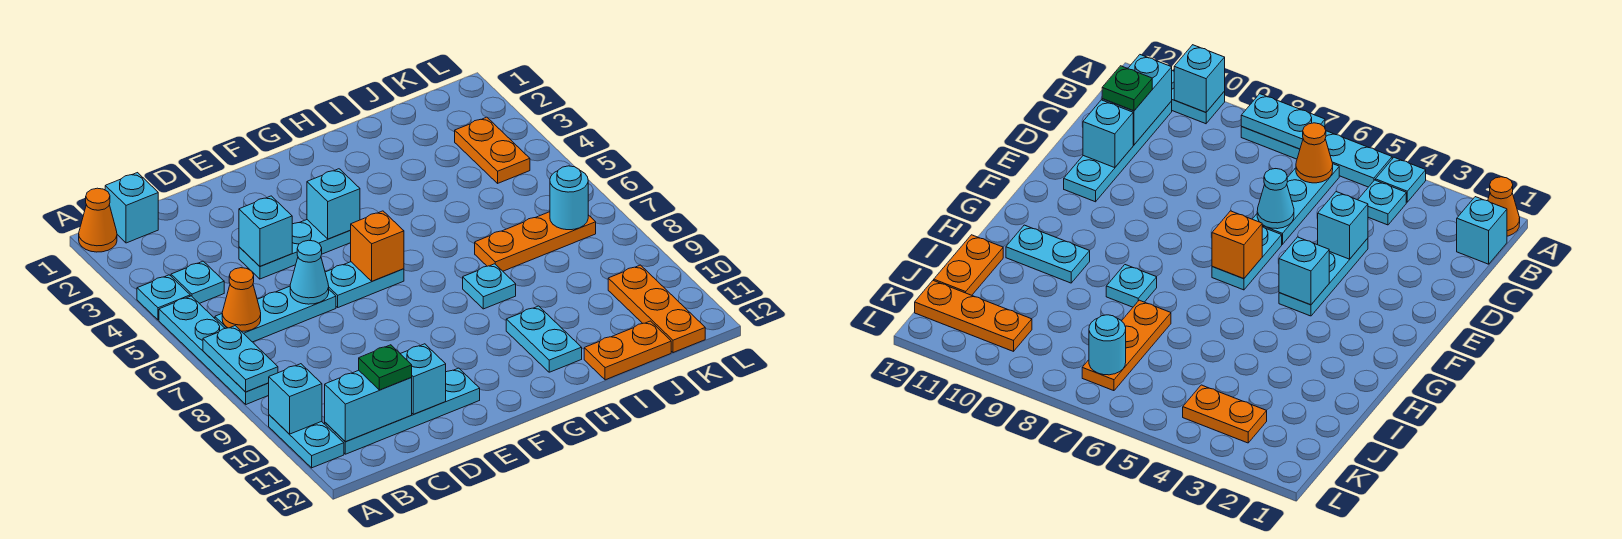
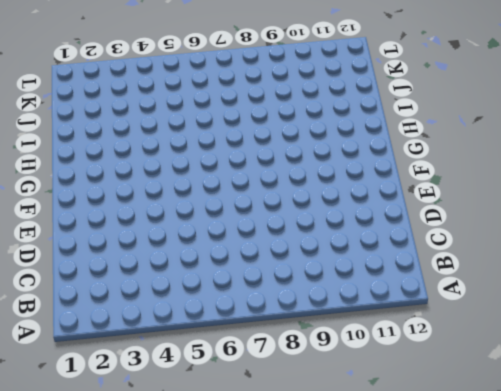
none -> orange 1x1 cone [79,188,117,252]
none -> cyan 1x1 plate [137,275,190,320]
none -> cyan 1x4 plate [159,296,269,404]

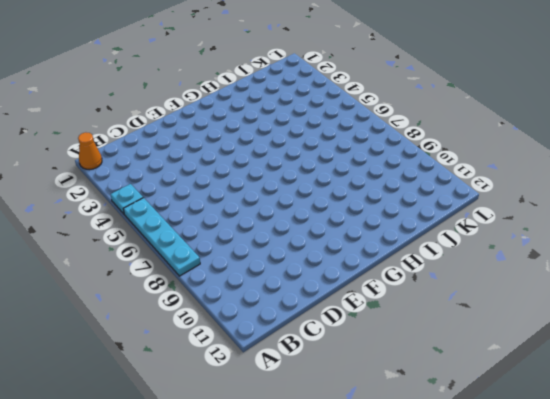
none -> cyan 1x2 plate [269,415,344,468]
none -> cyan 1x1 brick [105,173,158,243]
none -> cyan 1x1 plate [171,261,224,303]

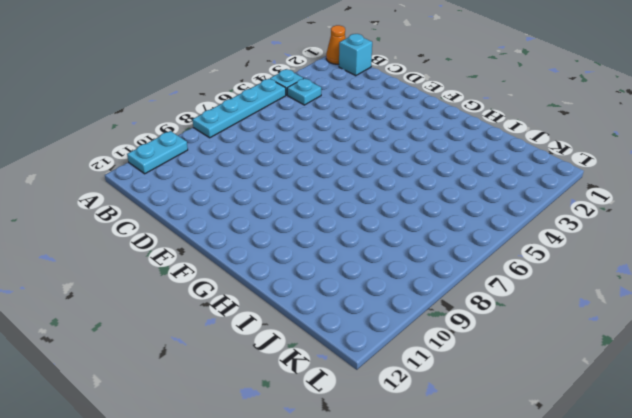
none -> cyan 1x3 plate [215,286,336,342]
none -> cyan 1x4 plate [325,368,480,454]
none -> cyan 1x3 plate [239,220,351,279]

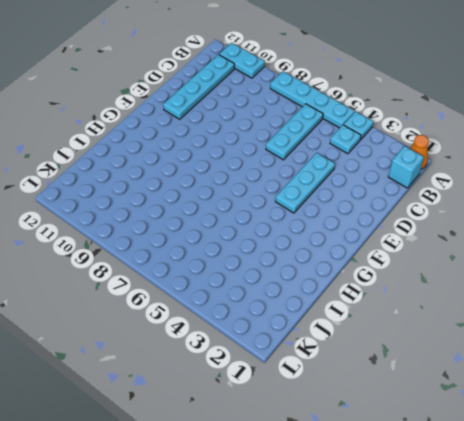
none -> cyan 1x2 plate [325,262,404,307]
none -> cyan 1x1 plate [463,264,516,309]
none -> cyan 1x2 plate [506,306,582,372]

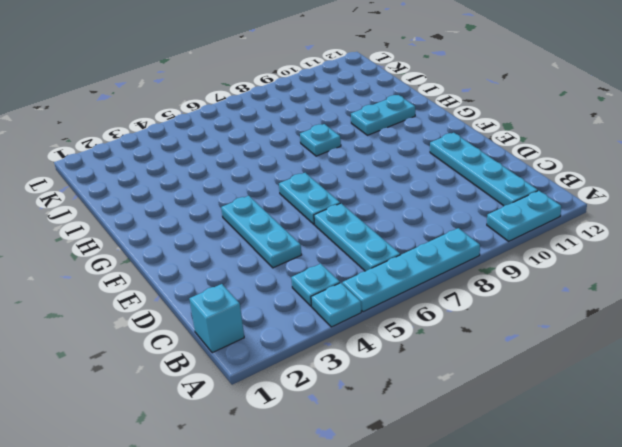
none -> orange 1x1 cone [79,188,117,252]
none -> orange 1x3 plate [475,212,596,271]
none -> orange 1x2 plate [584,321,671,380]

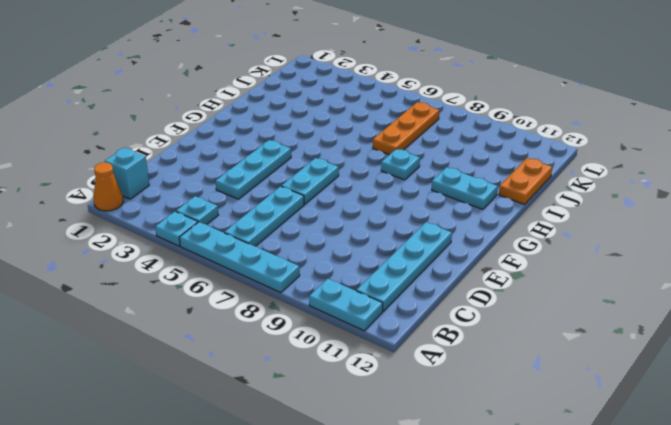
none -> orange 1x2 plate [455,117,530,183]
none -> orange 1x3 plate [608,265,705,353]
none -> cyan 1x2 plate [203,326,278,392]

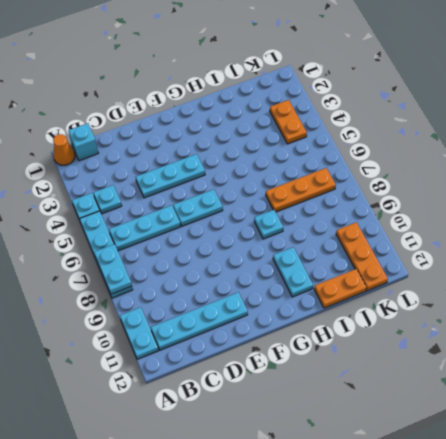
none -> cyan 1x1 brick [269,364,322,434]
none -> orange 1x1 cone [222,268,261,331]
none -> cyan 1x2 brick [325,370,412,442]

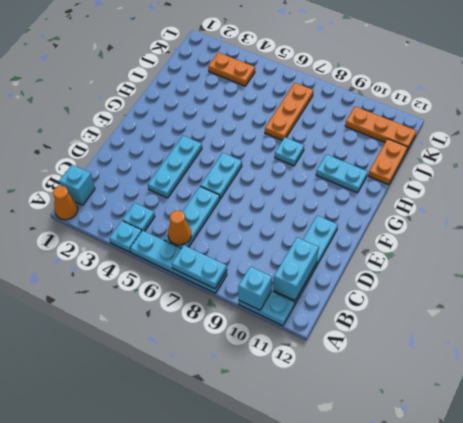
none -> cyan 1x1 brick [239,196,292,266]
none -> cyan 1x1 cone [290,240,329,304]
none -> cyan 1x1 brick [401,344,446,414]

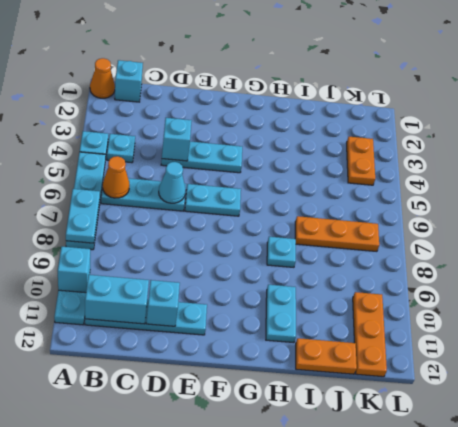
none -> cyan 1x1 brick [307,169,360,239]
none -> orange 1x1 brick [351,211,404,281]
none -> cyan 1x1 round brick [550,166,588,230]

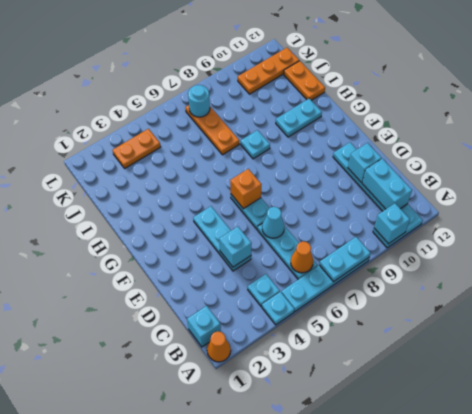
none -> cyan 1x1 brick [307,169,360,239]
none -> green 1x1 plate [359,345,412,390]

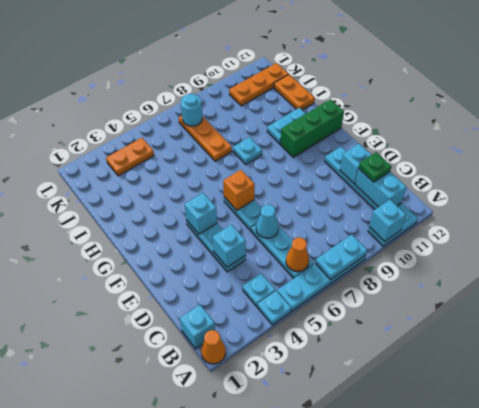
green 1x3 brick [280,99,344,157] -> none

